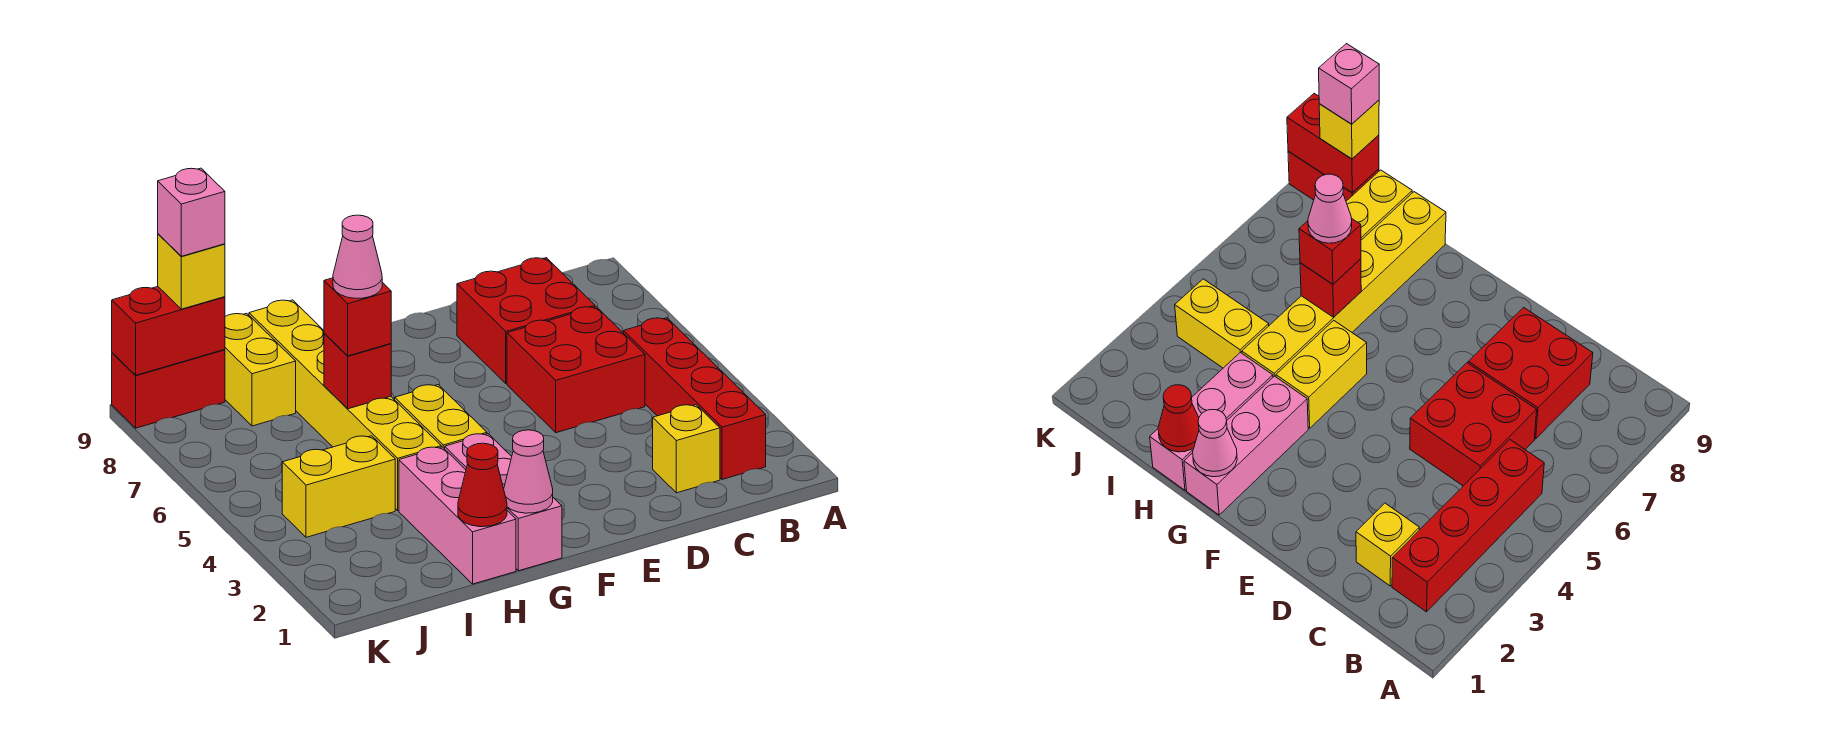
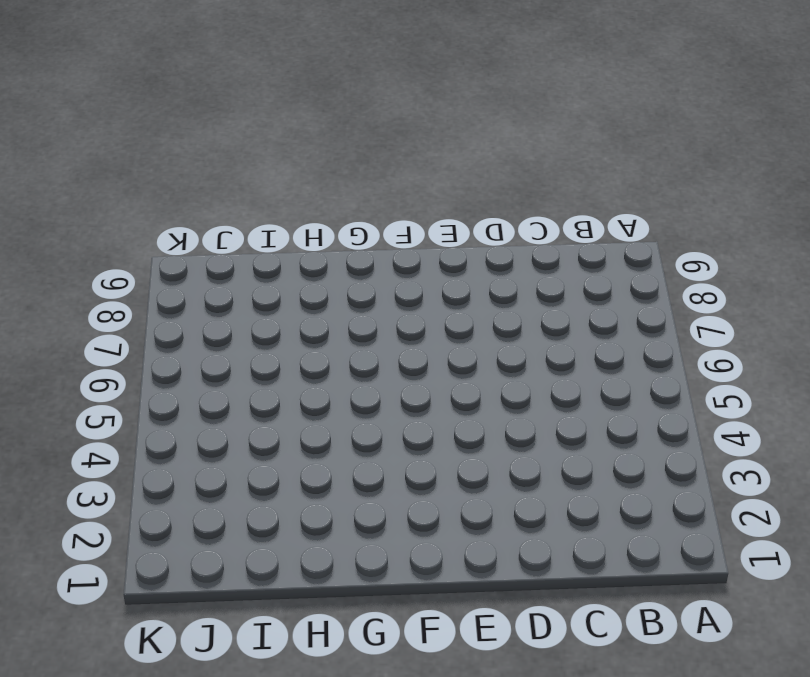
none -> red 1x4 brick [624,318,766,479]
none -> yellow 1x1 brick [653,405,720,493]
none -> red 2x2 brick [507,307,645,433]

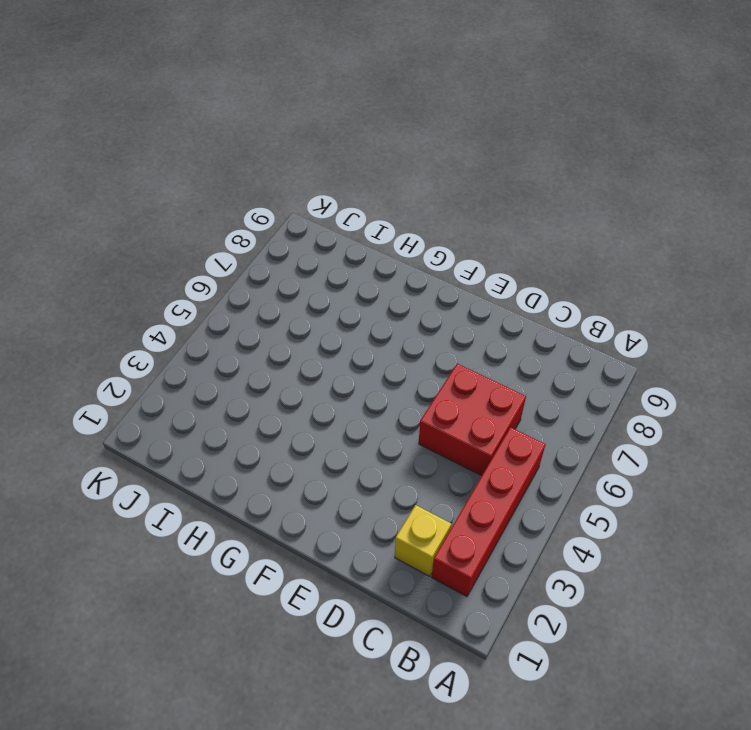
none -> red 2x2 brick [457,258,595,384]
none -> pink 1x3 brick [445,434,562,571]
none -> yellow 1x2 brick [395,385,487,449]

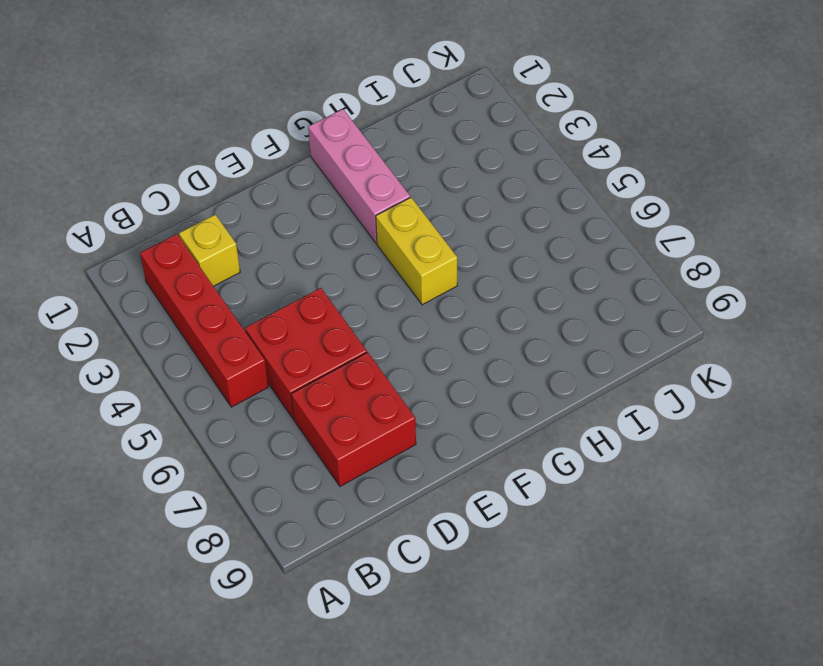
none -> pink 1x3 brick [399,447,516,584]
none -> yellow 1x6 brick [249,300,441,511]
none -> yellow 1x2 brick [282,436,395,537]

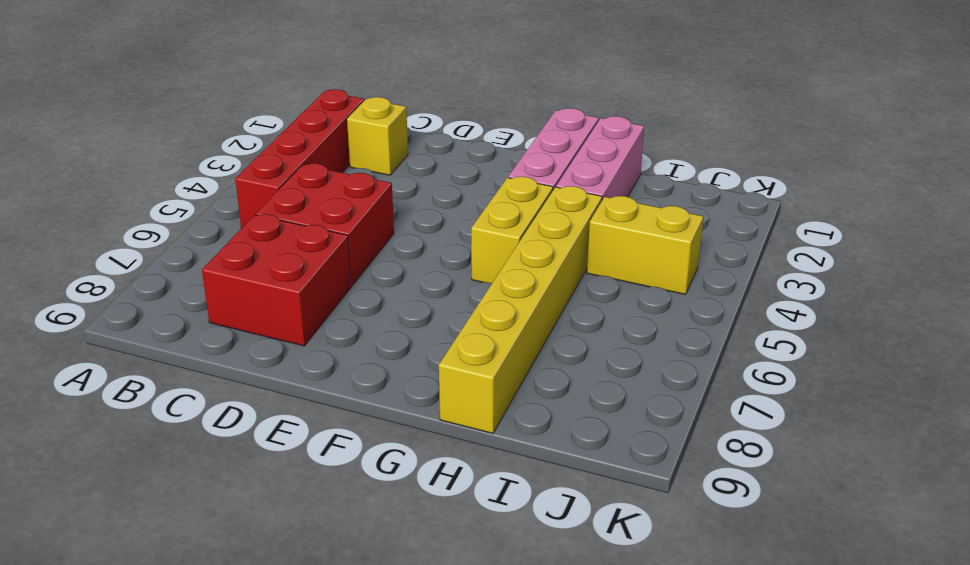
none -> yellow 1x2 brick [225,313,296,426]
none -> red 1x2 brick [112,350,225,428]
none -> pink 1x1 cone [504,430,553,513]

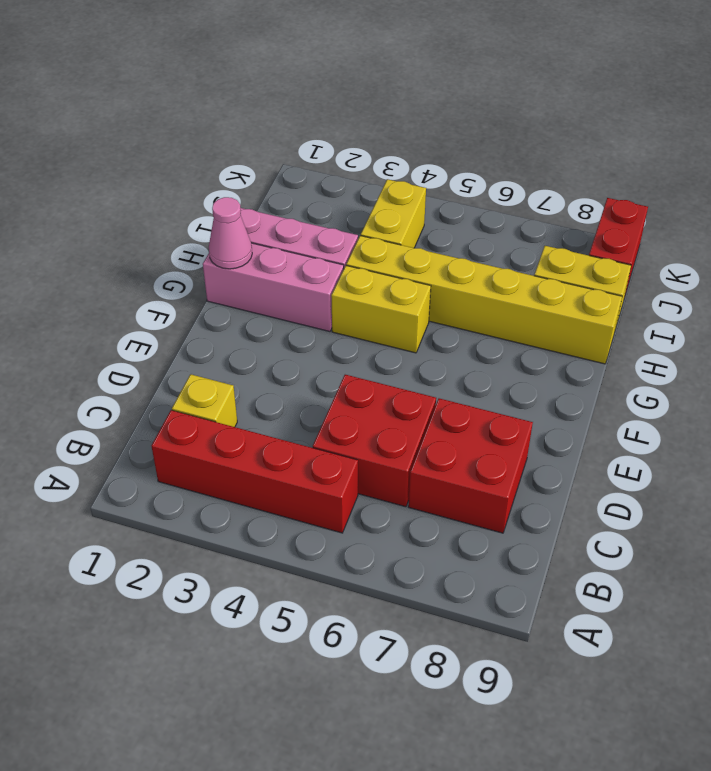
none -> red 1x1 cone [458,443,507,527]
none -> red 1x1 brick [324,334,391,409]
none -> red 1x2 brick [112,287,225,375]

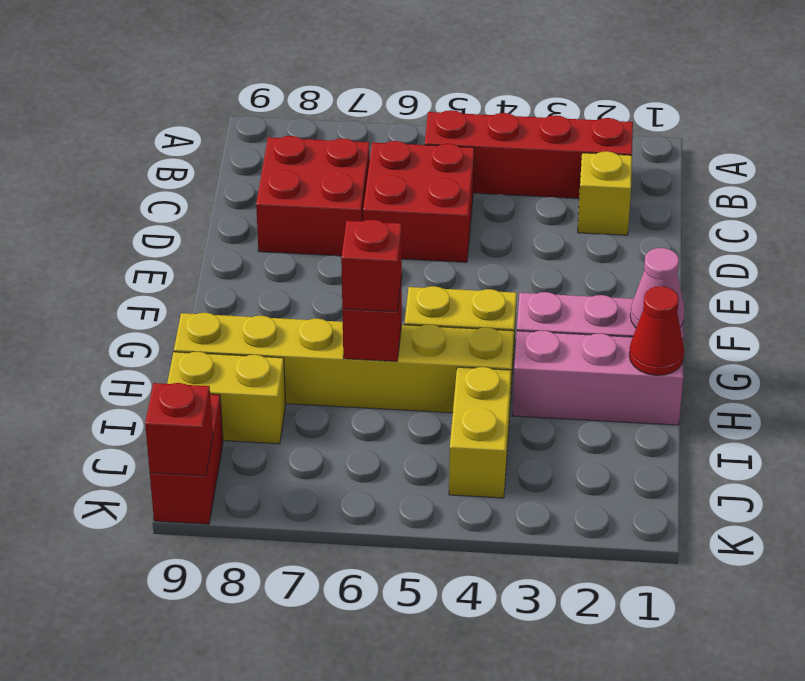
red 1x1 brick [145,383,213,476] -> red 1x2 brick [112,287,225,375]
none -> yellow 1x1 brick [158,234,225,309]
none -> pink 1x1 cone [333,215,382,298]
none -> pink 1x1 brick [158,168,225,256]

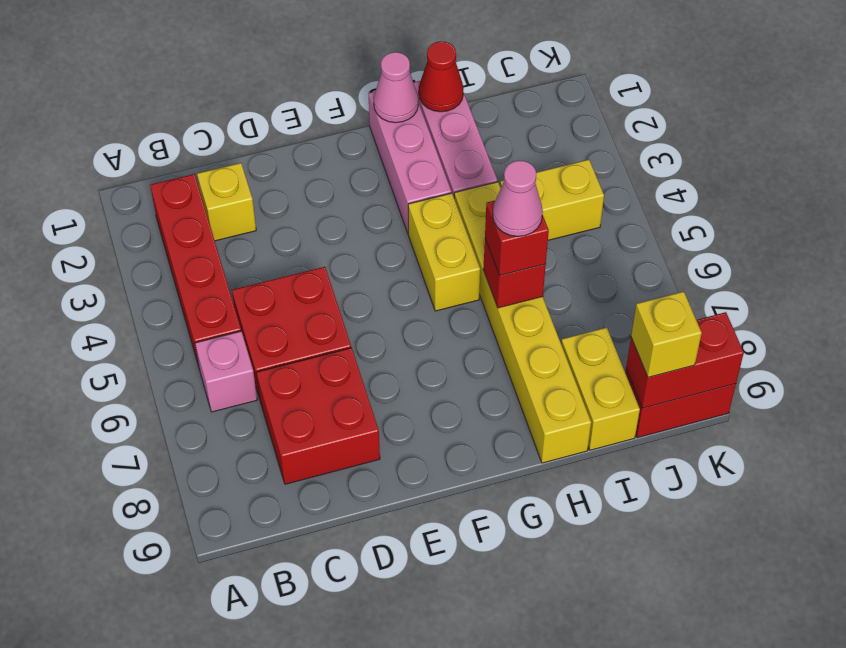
pink 1x1 brick [195,331,257,412] -> pink 1x1 brick moved to [158,168,225,256]

